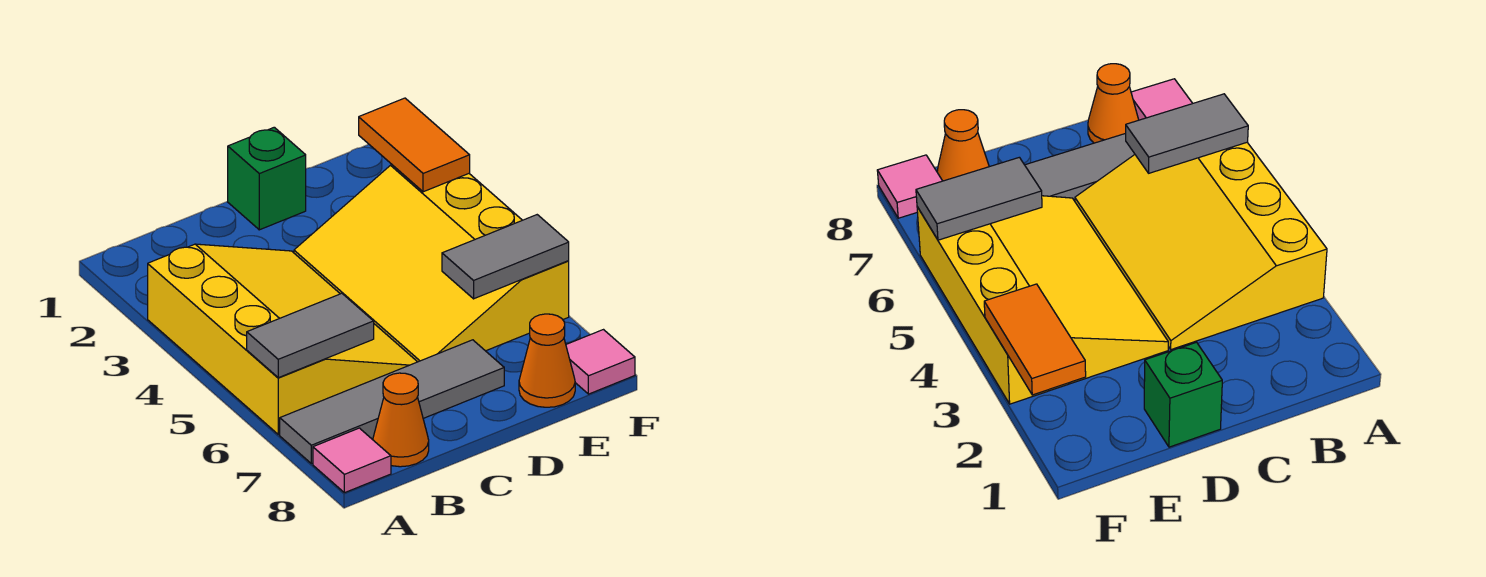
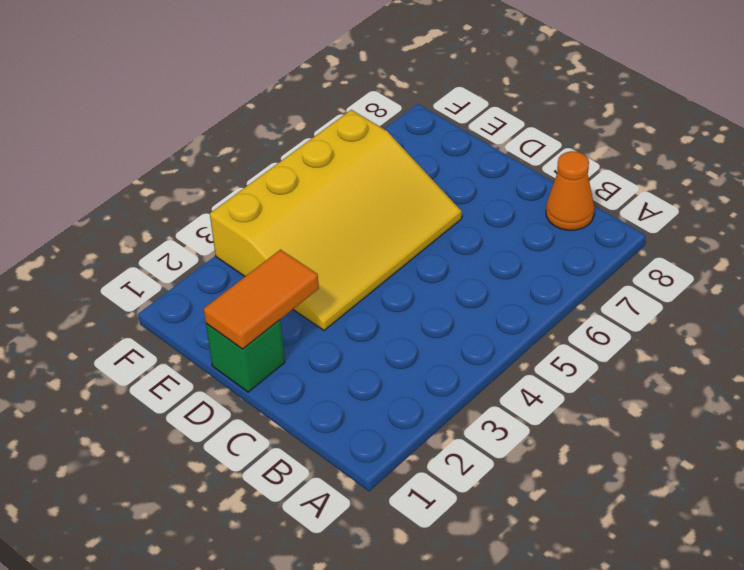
orange 1x2 tile [204,250,319,349] -> orange 1x2 tile moved to [359,98,470,192]
none -> yellow 3x4 slope [148,244,417,434]
none -> grey 1x4 tile [280,340,504,464]

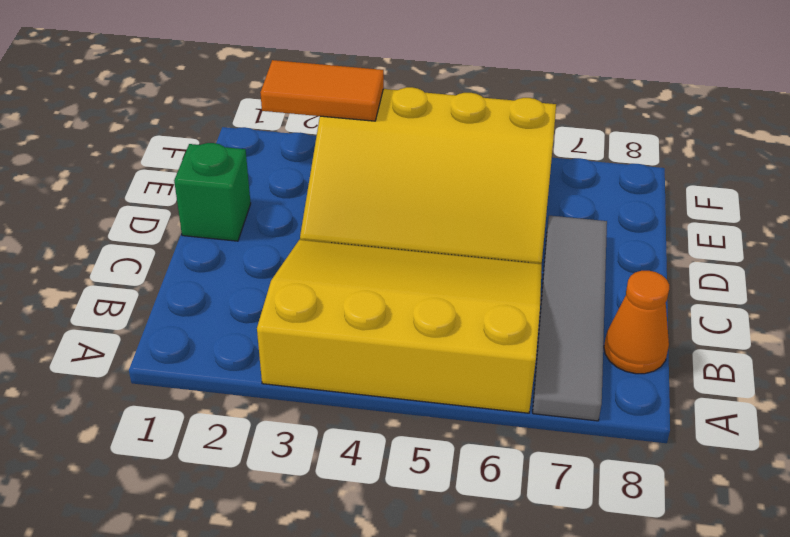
none -> pink 1x1 tile [313,428,391,493]
none -> orange 1x1 cone [519,314,575,407]

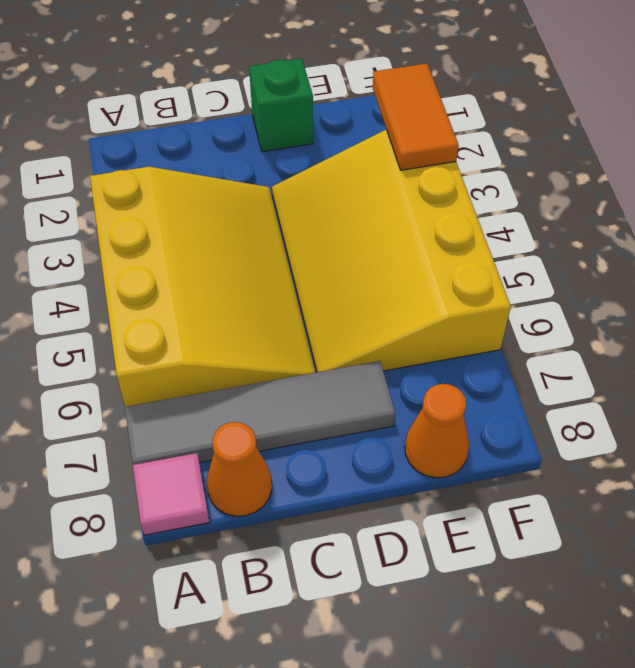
none -> pink 1x1 tile [566,330,635,394]
none -> grey 1x2 tile [247,293,374,378]

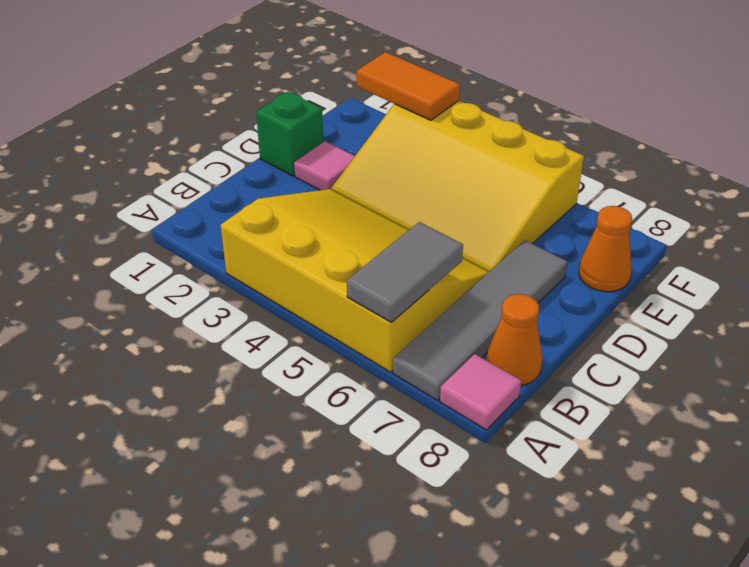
pink 1x1 tile [294,141,355,190] -> pink 1x1 tile moved to [566,330,635,394]
none -> grey 1x2 tile [442,215,569,299]

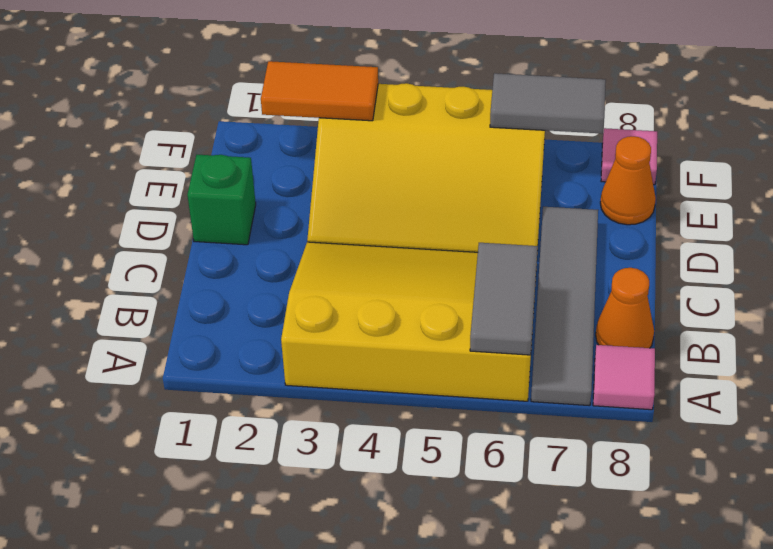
grey 1x2 tile [490,73,606,134] -> grey 1x2 tile turned to [442,215,569,299]

